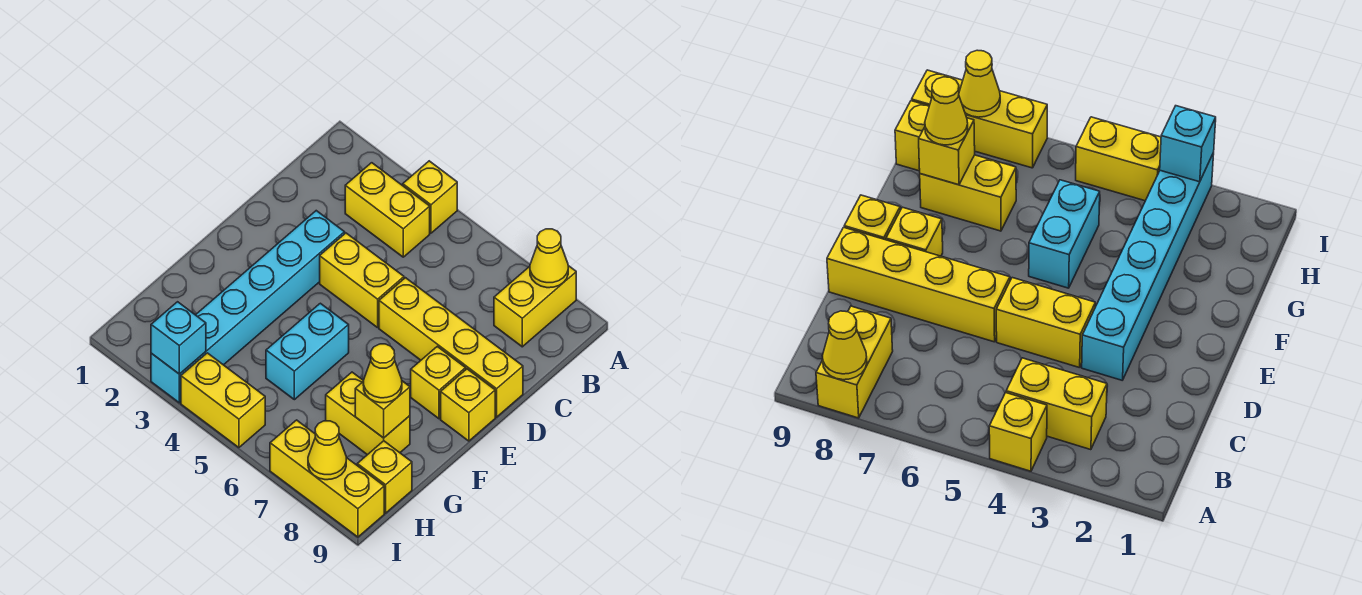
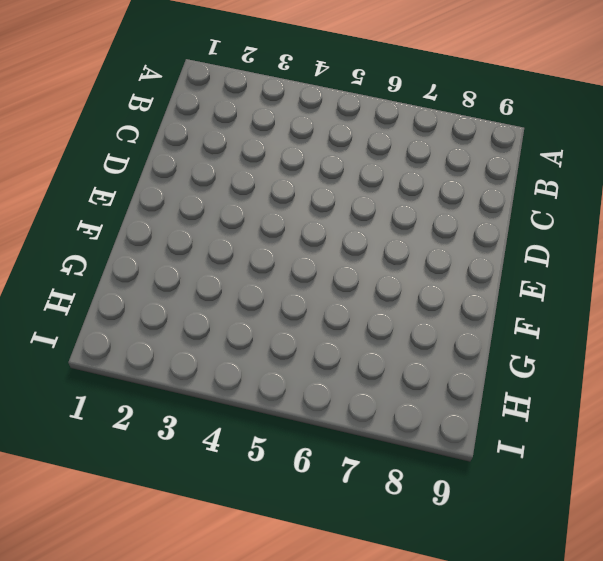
none -> yellow 1x1 brick [403,161,457,233]
none -> yellow 1x2 brick [494,266,576,347]
none -> yellow 1x2 brick [345,163,430,257]

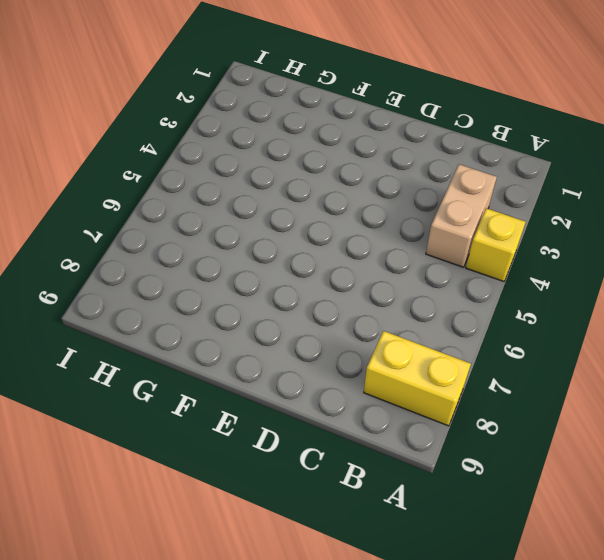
tan 1x2 brick [426,164,497,267] -> yellow 1x2 brick [345,163,430,257]
none -> cyan 1x6 brick [151,211,345,403]
none -> yellow 1x2 brick [320,233,404,328]
none -> yellow 1x4 brick [379,278,523,417]

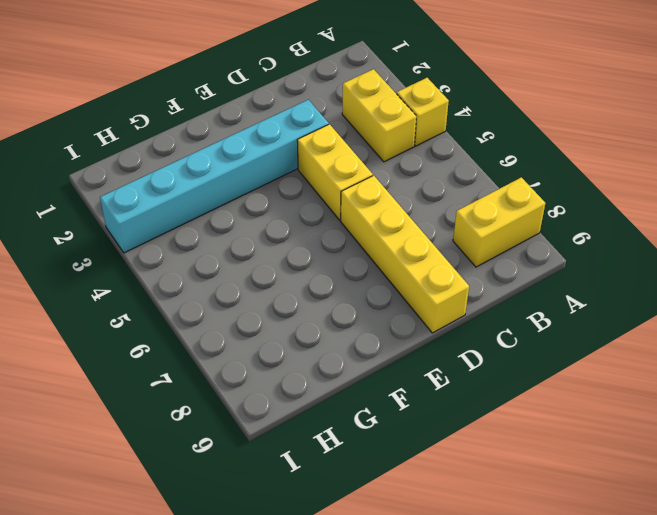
none -> yellow 1x1 brick [411,347,466,419]
none -> yellow 1x1 brick [441,369,495,441]
none -> cyan 1x2 brick [266,303,349,400]

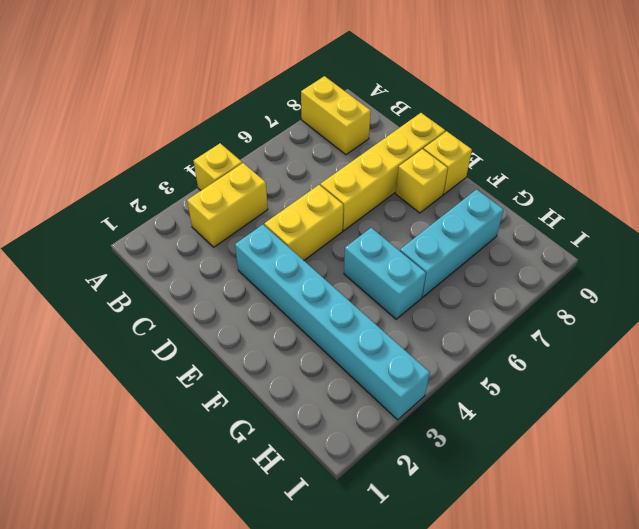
cyan 1x3 brick [400,189,504,297] -> yellow 1x2 brick [326,372,410,455]
none -> yellow 1x1 brick [357,441,412,513]
none -> yellow 1x2 brick [181,353,265,448]
none -> yellow 1x3 brick [270,420,384,537]

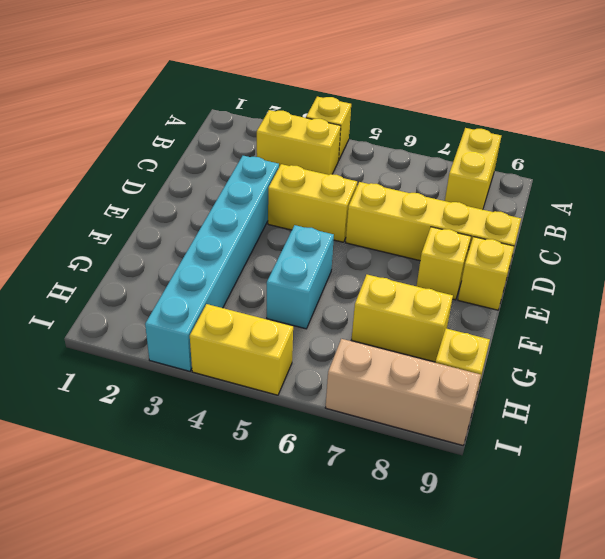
tan 1x3 brick [325,339,481,445] -> yellow 1x3 brick [270,420,384,537]
none -> yellow 1x1 cone [530,229,568,288]
none -> yellow 1x1 brick [355,381,410,438]
none -> cyan 1x1 brick [151,302,206,374]

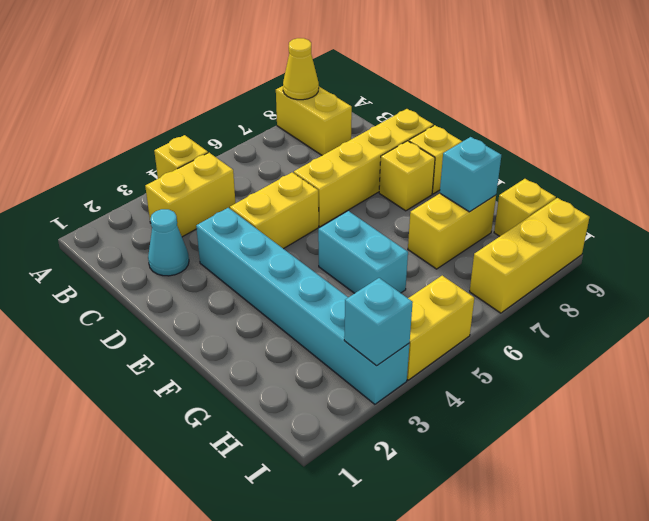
cyan 1x1 cone [148,209,189,276] -> none
cyan 1x1 brick [440,137,501,212] -> yellow 1x1 brick [355,381,410,438]
none -> yellow 1x1 cone [308,421,346,480]
none -> yellow 1x1 cone [363,344,402,403]

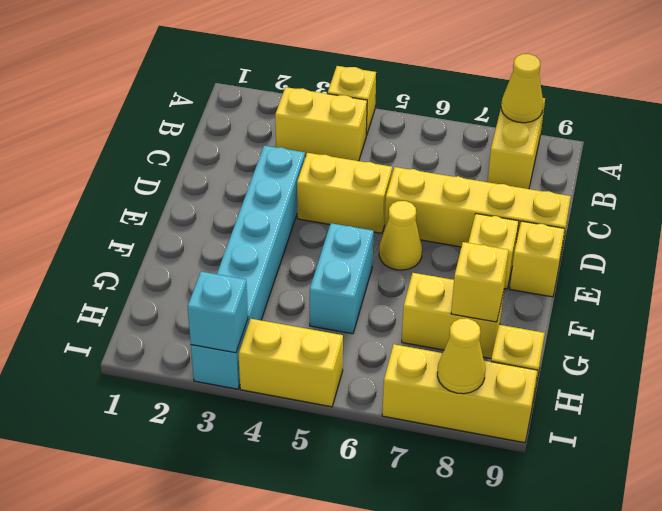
yellow 1x1 cone [379,201,422,270] -> yellow 1x1 cone moved to [363,344,402,403]

